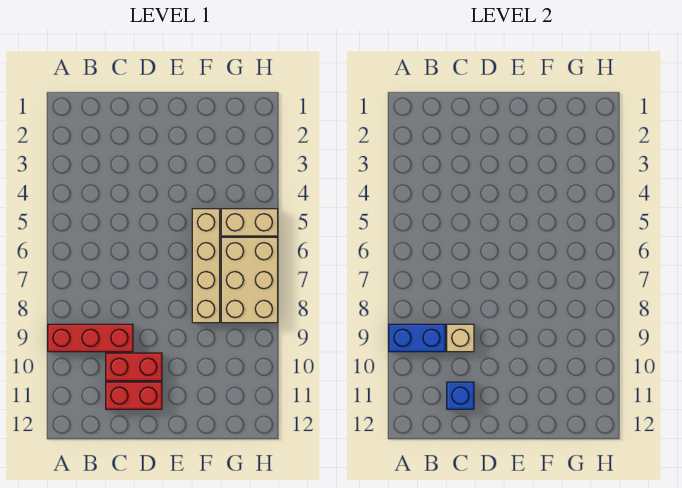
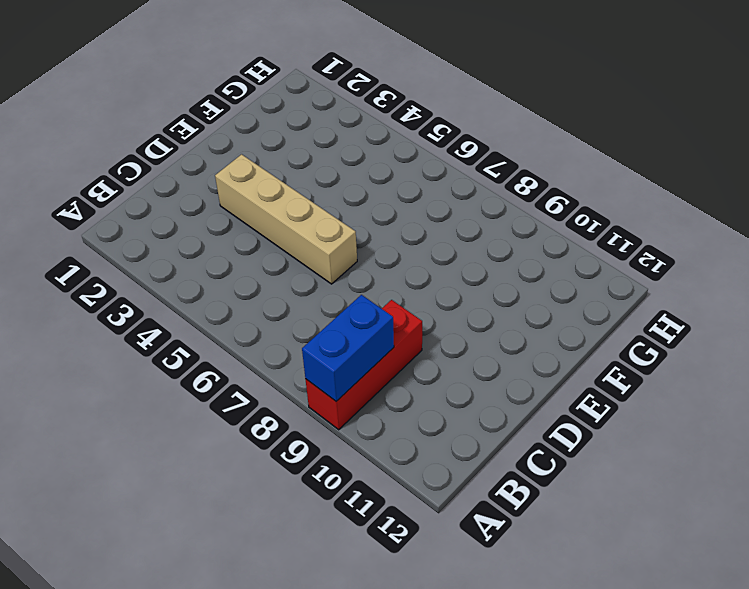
tan 1x4 brick [215,154,357,284] -> tan 1x4 brick moved to [192,209,220,323]
none -> red 1x2 brick [106,353,162,381]
none -> red 1x2 brick [106,382,162,409]

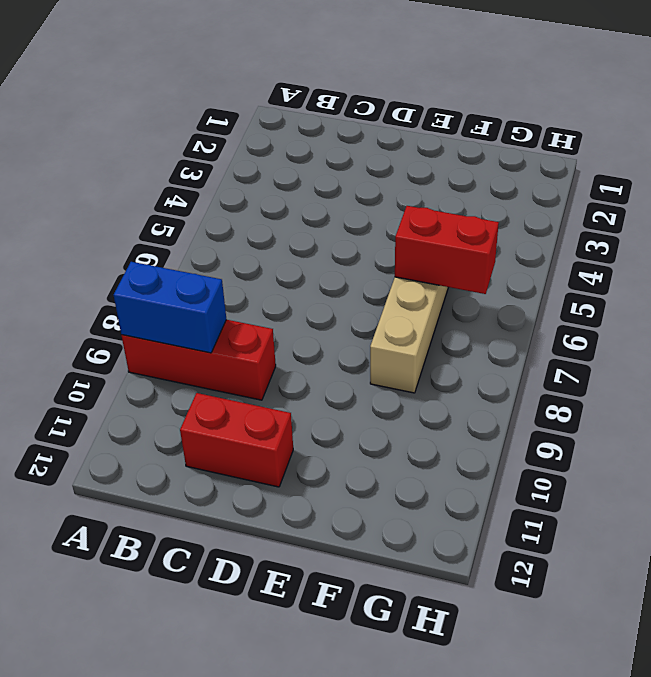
red 1x2 brick [395,206,499,294] -> red 1x2 brick moved to [106,353,162,381]
none -> tan 1x2 brick [221,209,278,236]
none -> tan 2x3 brick [221,237,278,323]

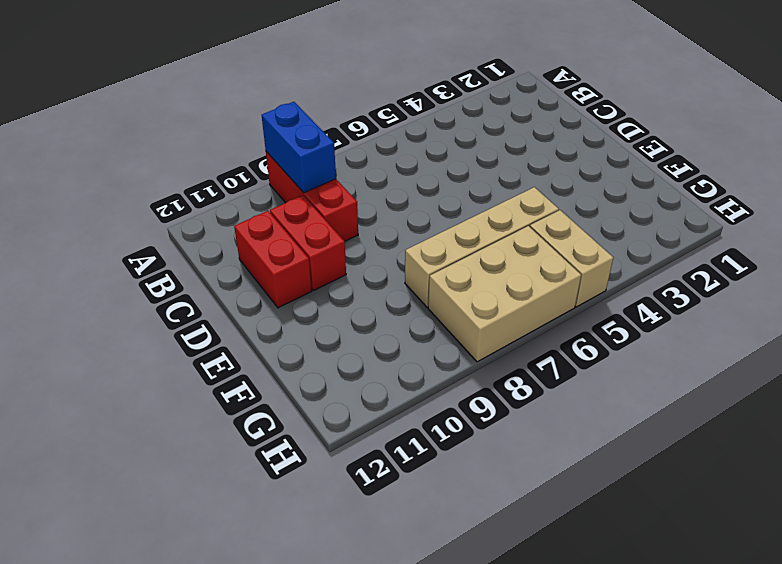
none -> tan 1x1 brick [447,324,474,352]
none -> blue 1x1 brick [447,382,474,409]

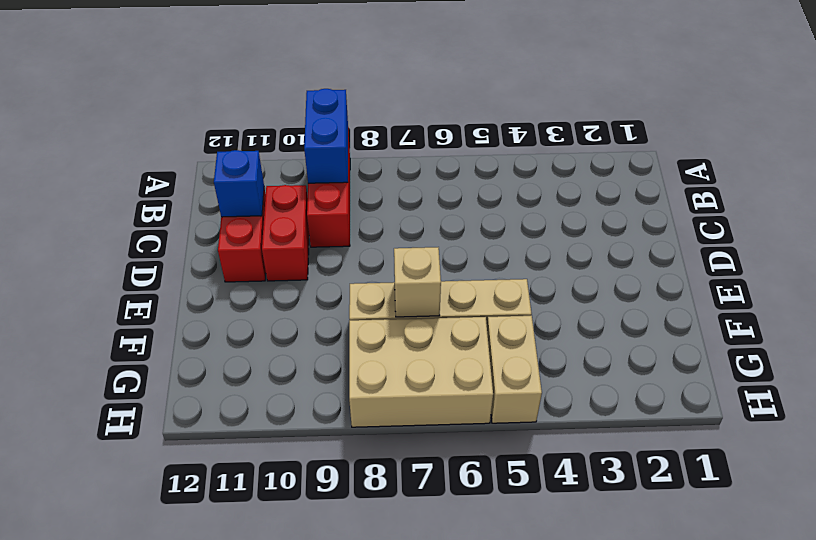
tan 1x1 brick [394,247,441,317] -> tan 1x1 brick moved to [447,324,474,352]

